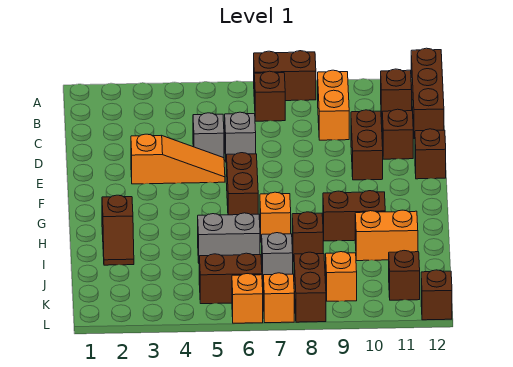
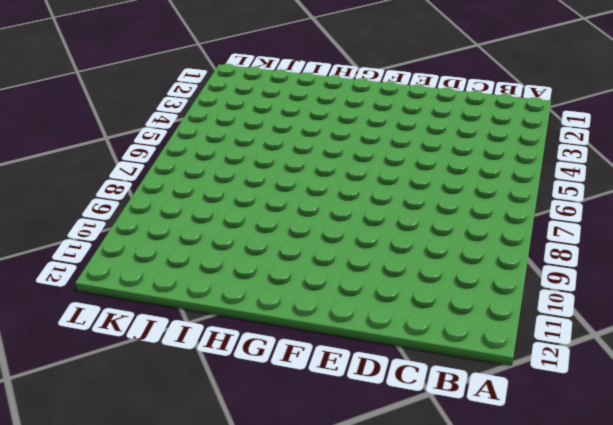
none -> brown 1x2 brick [254,51,316,101]
none -> brown 1x3 brick [411,48,444,139]
none -> brown 1x1 brick [254,71,285,121]

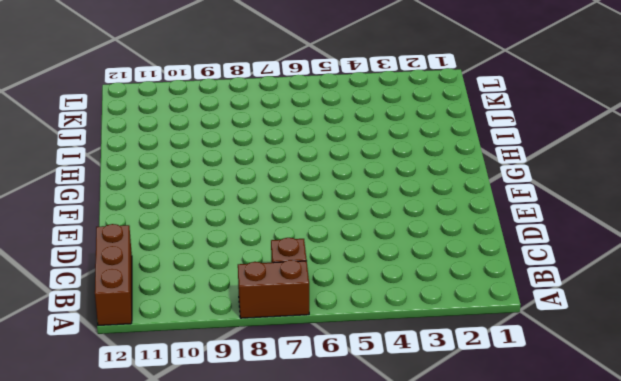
none -> orange 1x2 brick [318,70,349,140]
none -> brown 1x1 brick [381,69,412,119]
none -> grey 1x1 brick [193,113,224,158]

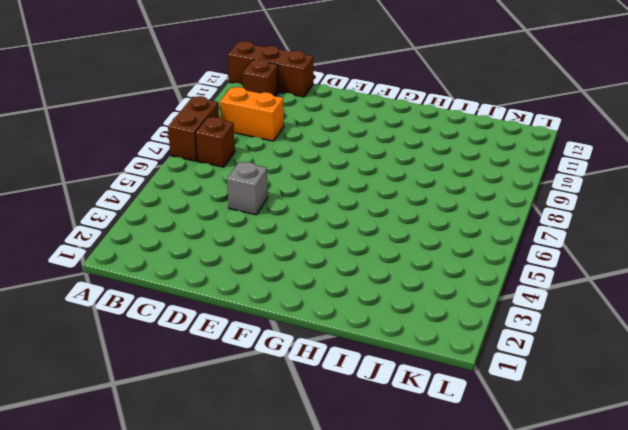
none -> grey 1x1 brick [225,112,256,161]
none -> brown 1x2 brick [351,110,383,180]
none -> brown 1x1 brick [382,109,413,159]

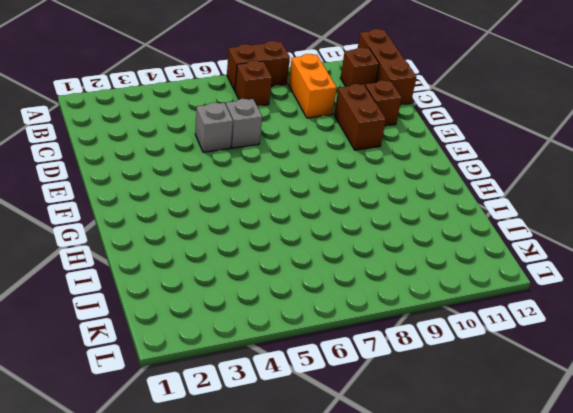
none -> orange 1x3 slope [131,134,225,184]
none -> brown 1x1 brick [415,129,446,179]
none -> brown 1x2 brick [226,153,258,215]

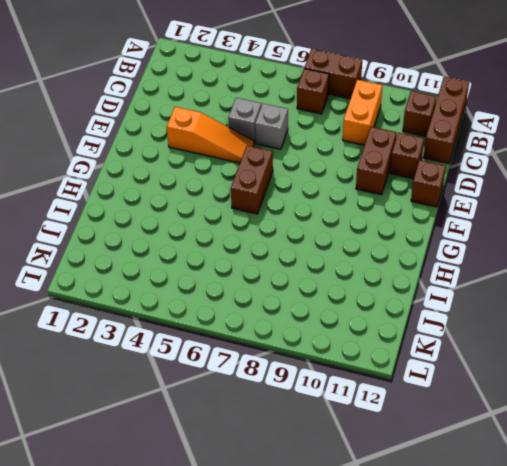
none -> brown 1x2 slope [102,195,134,265]
none -> orange 1x1 brick [260,192,291,242]
none -> brown 1x2 brick [323,191,385,241]

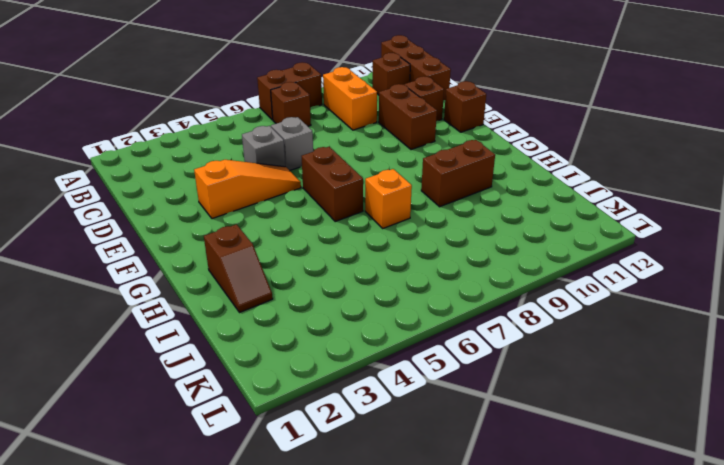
none -> grey 1x2 brick [198,213,260,263]
none -> brown 1x1 brick [292,212,323,262]
none -> orange 1x2 brick [355,210,418,261]

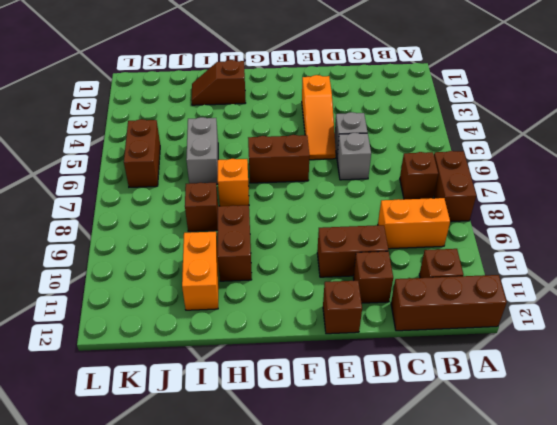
none -> grey 1x1 brick [262,233,293,282]
none -> brown 1x2 brick [294,252,326,322]
none -> orange 1x1 brick [326,252,357,301]

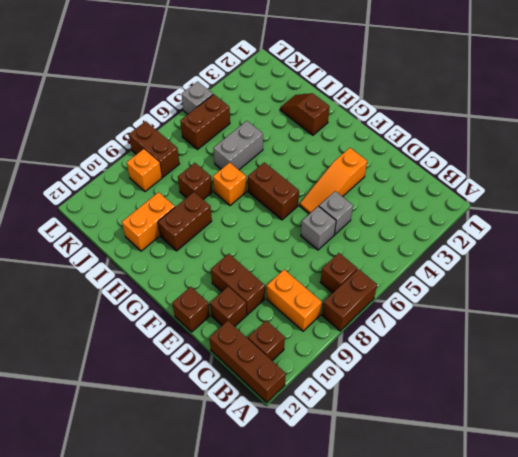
grey 1x1 brick [182,81,213,114] -> grey 1x1 brick moved to [262,233,293,282]
none -> brown 1x1 brick [389,251,420,300]
none -> orange 1x1 brick [232,274,263,323]
none -> orange 1x1 brick [263,273,294,323]

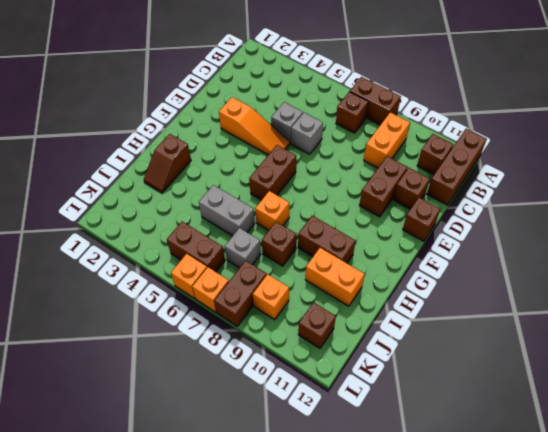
none -> brown 1x1 brick [421,270,452,320]

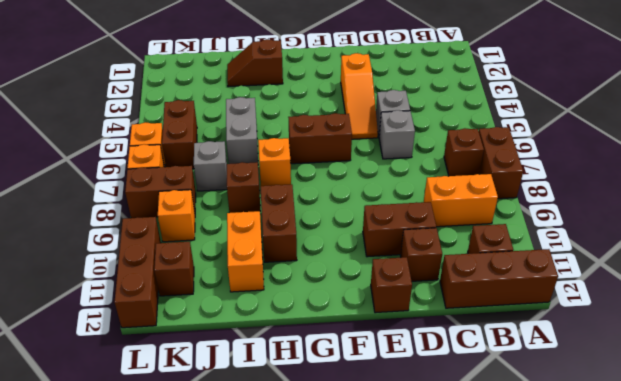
brown 1x3 brick [114,217,161,328] -> brown 1x1 brick [421,270,452,320]

